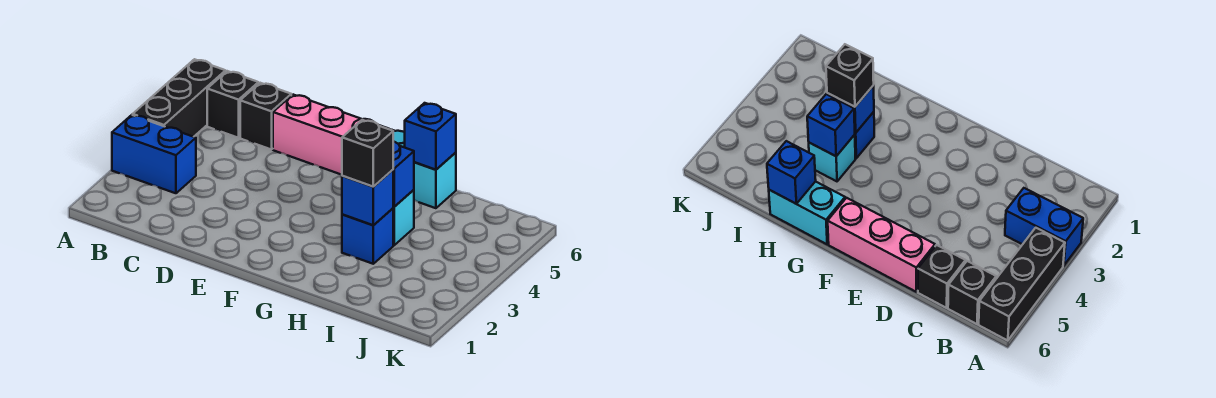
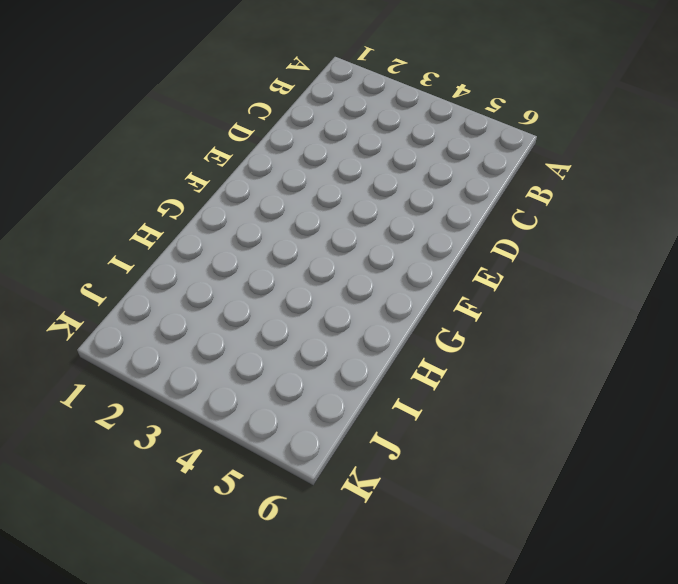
none -> blue 1x2 brick [112,115,196,193]
none -> black 1x3 brick [133,59,226,137]
none -> black 1x1 brick [207,71,258,138]

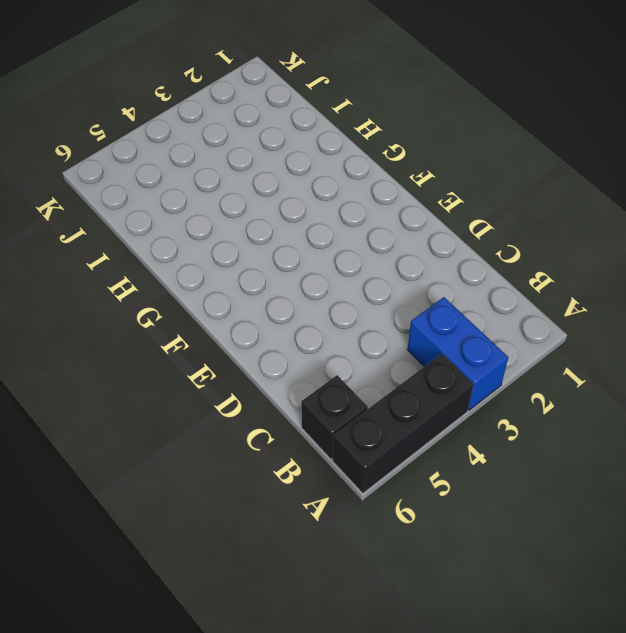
none -> black 1x1 brick [240,83,291,150]
none -> pink 1x3 brick [273,95,390,175]
none -> cyan 1x2 brick [392,130,456,208]

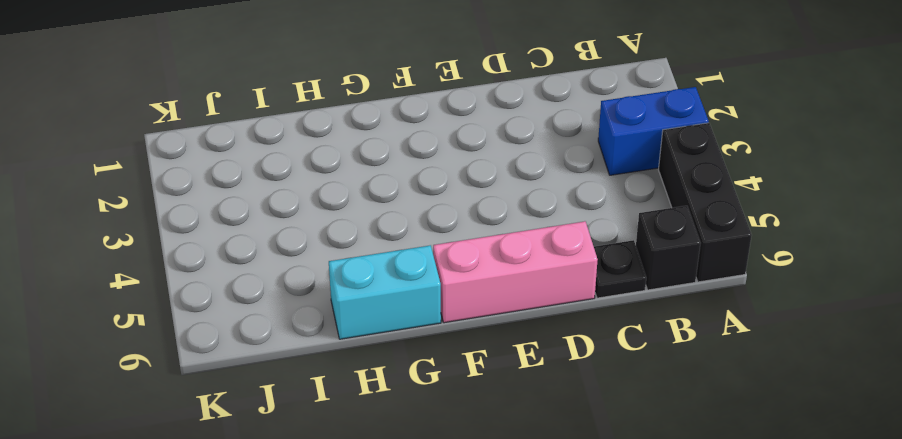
black 1x1 plate [594,240,646,298] -> black 1x1 brick [240,83,291,150]
none -> blue 1x1 brick [342,208,393,264]
none -> cyan 1x1 brick [393,190,414,245]
none -> blue 1x1 brick [342,170,393,225]

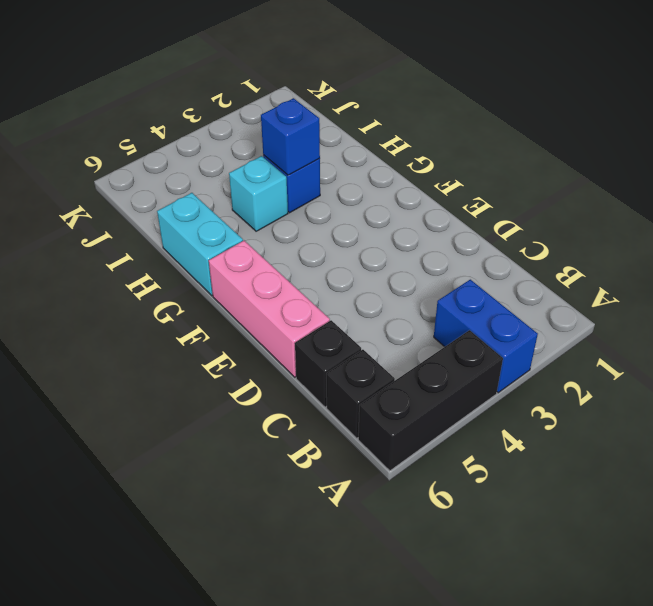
none -> blue 1x1 brick [393,142,414,207]
none -> blue 1x1 brick [405,103,456,170]
none -> black 1x1 brick [342,120,393,187]

